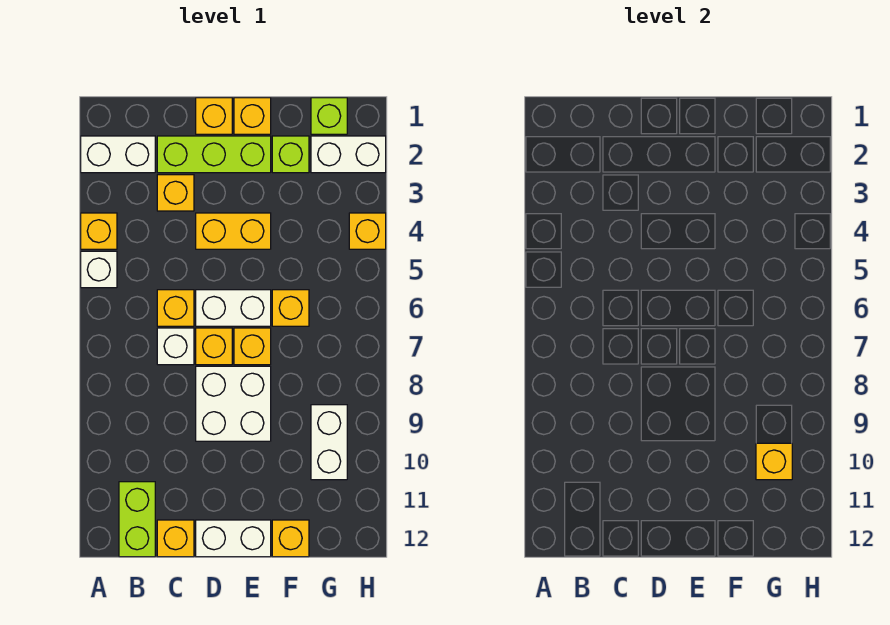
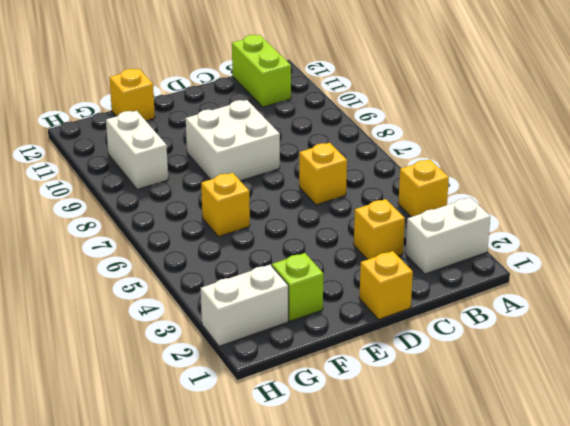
none -> white 1x1 brick [81,251,117,288]
none -> lime 1x3 brick [157,136,271,173]
none -> white 1x1 brick [157,328,194,365]

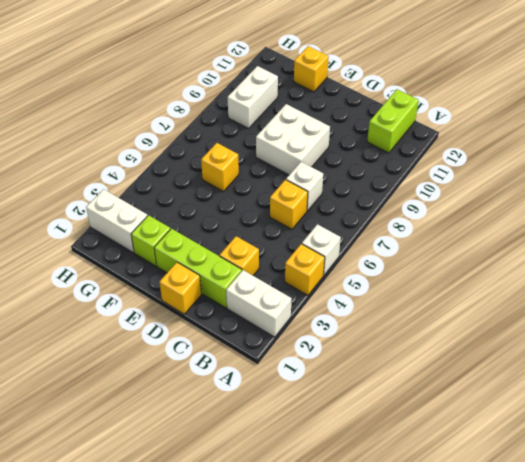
none -> yellow 1x1 brick [157,520,194,557]
none -> yellow 1x2 brick [196,213,271,249]
none -> white 1x2 brick [196,290,271,326]

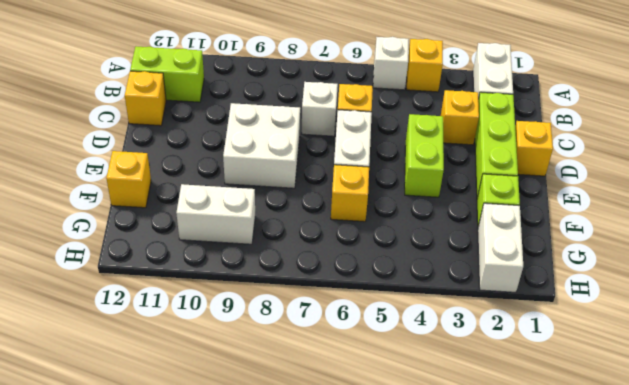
lime 1x2 brick [405,114,444,197] -> yellow 1x2 brick [196,213,271,249]
none -> yellow 1x1 brick [196,328,232,365]
none -> white 1x2 brick [196,520,271,557]
none -> yellow 1x1 brick [234,98,271,134]

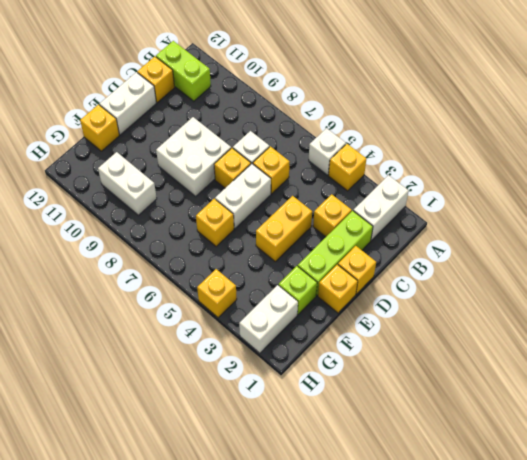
none -> yellow 1x1 brick [234,328,271,365]
none -> lime 1x1 brick [311,98,347,134]
none -> yellow 1x1 brick [756,443,792,480]

